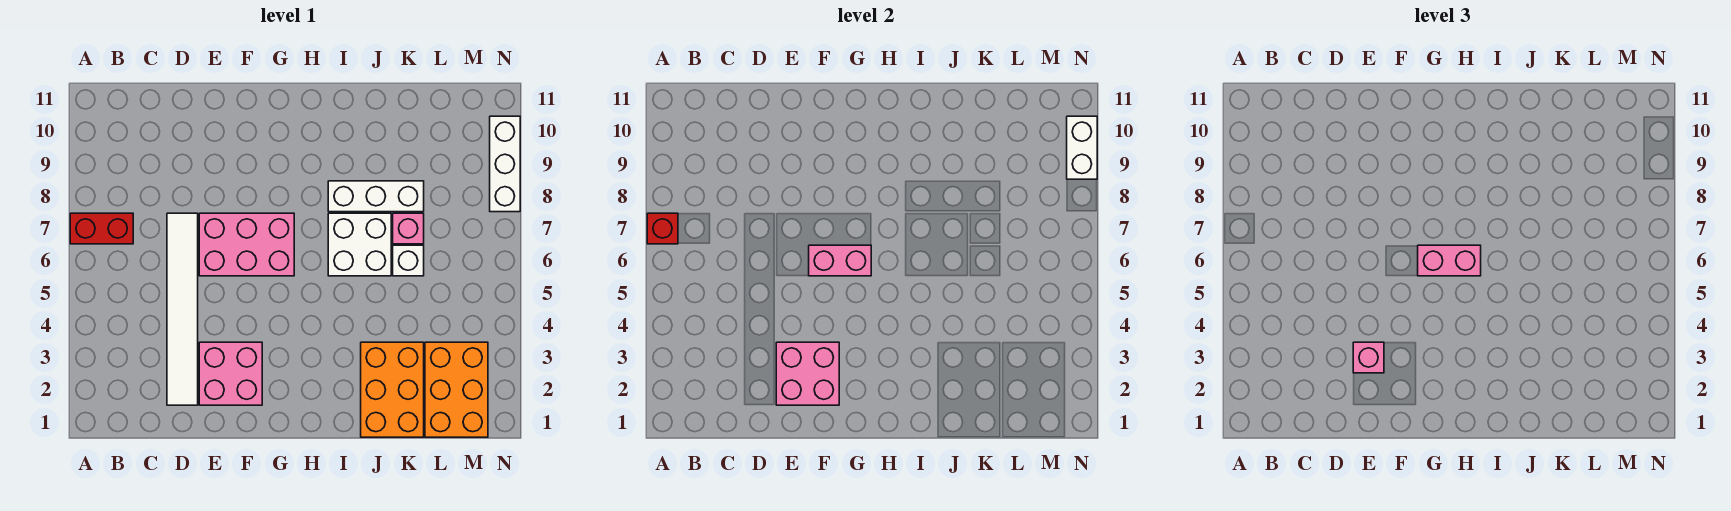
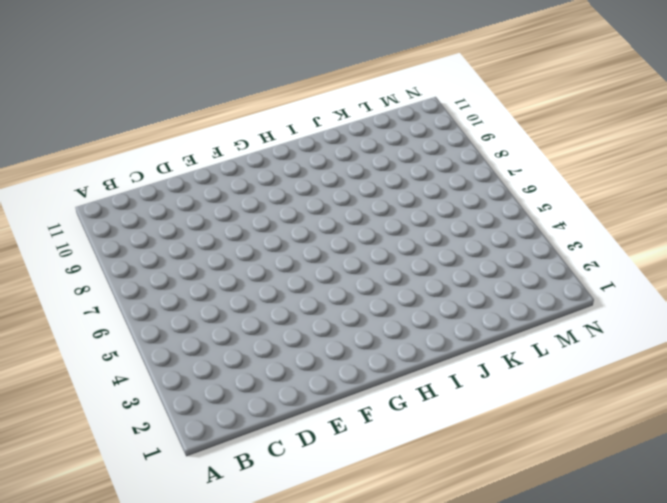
none -> red 1x2 brick [70,213,133,244]
none -> white 1x6 tile [167,213,198,405]
none -> pink 2x2 brick [199,342,262,405]

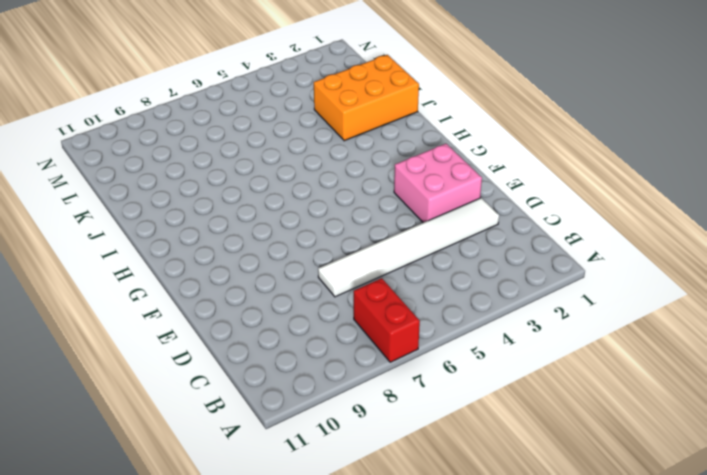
none -> pink 2x3 brick [199,213,294,276]
none -> white 2x2 brick [328,213,391,276]
none -> white 1x3 brick [328,181,424,212]

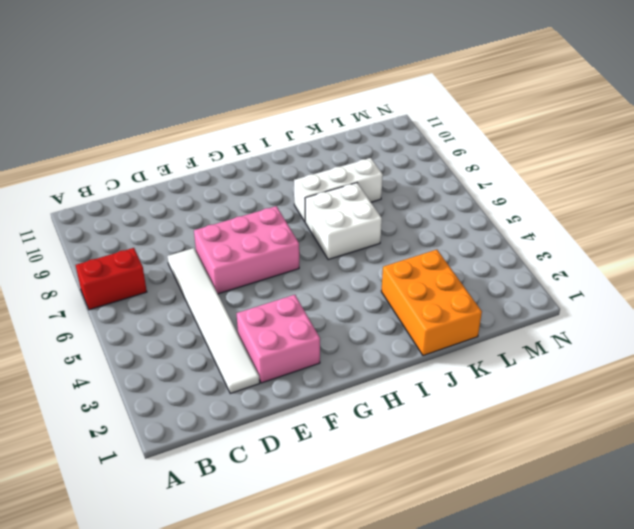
none -> white 1x1 brick [393,245,424,276]
none -> pink 1x1 brick [393,213,424,244]
none -> orange 2x3 brick [425,342,488,437]

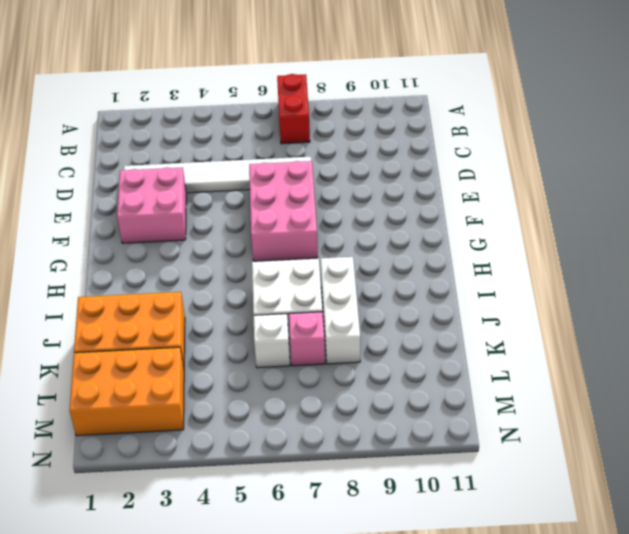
none -> white 1x3 brick [490,116,520,212]
none -> red 1x1 brick [647,213,678,244]
none -> pink 2x2 brick [776,342,839,405]

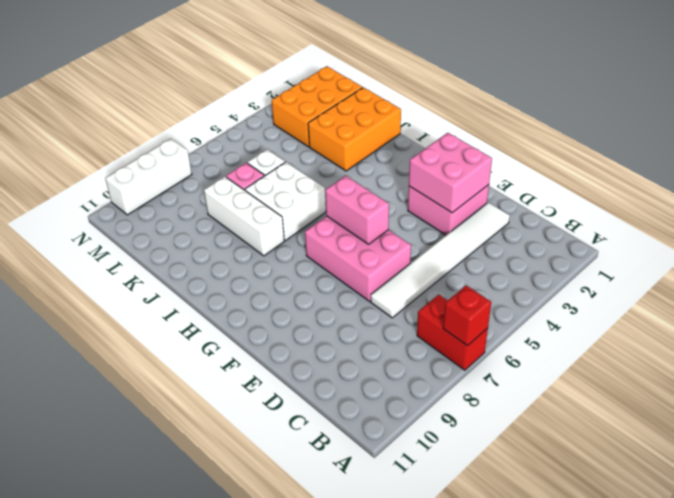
none -> white 1x2 brick [1067,116,1097,179]
none -> pink 1x1 brick [1353,342,1384,373]
none -> pink 1x2 brick [1418,245,1481,276]

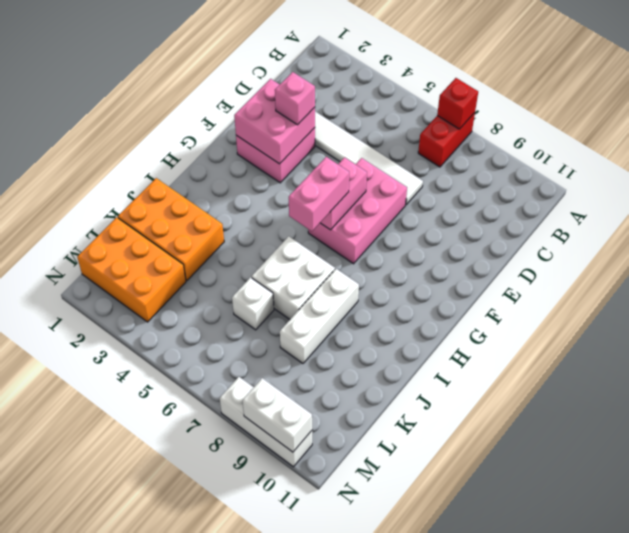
none -> pink 1x1 brick [393,213,424,244]

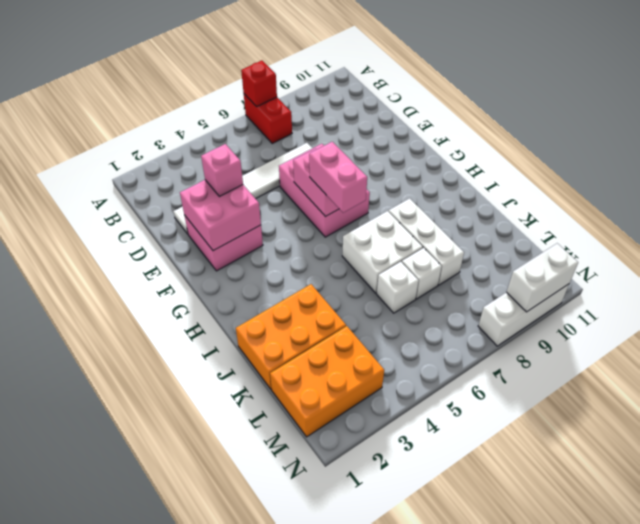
white 1x1 brick [402,248,442,299] -> pink 1x1 brick [393,213,424,244]

